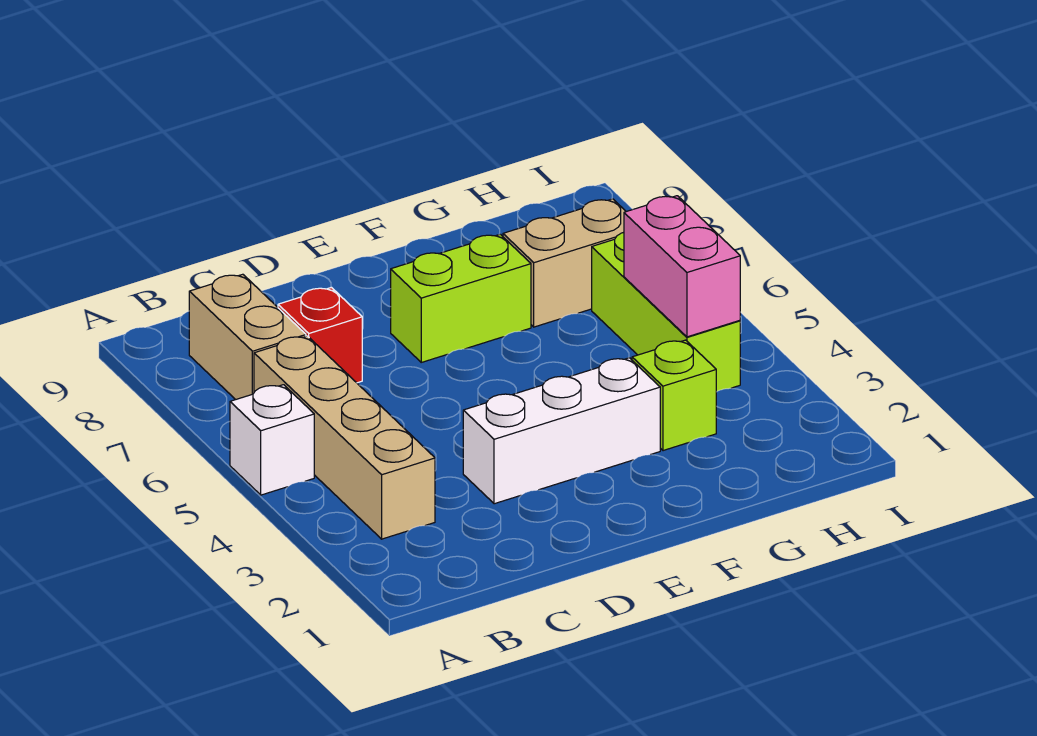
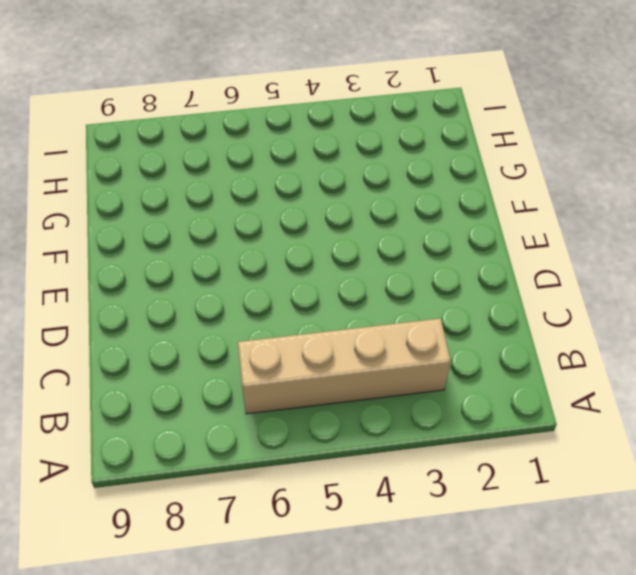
none -> white 1x1 brick [230,385,314,495]
none -> tan 1x2 brick [189,274,306,400]

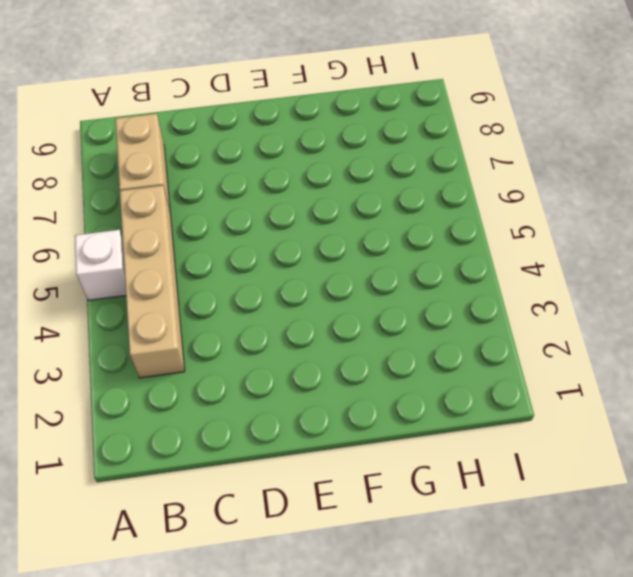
none -> red 1x1 brick [278,288,362,383]
none -> white 1x3 brick [463,358,660,504]

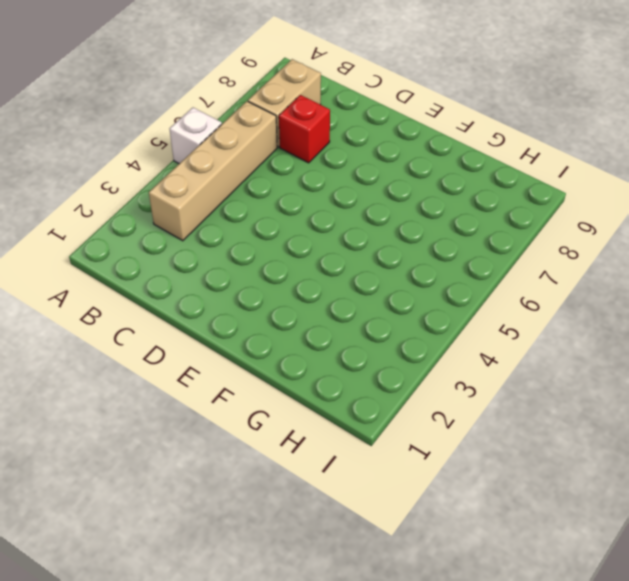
none -> white 1x3 brick [463,358,660,504]
none -> lime 1x2 brick [391,234,531,362]

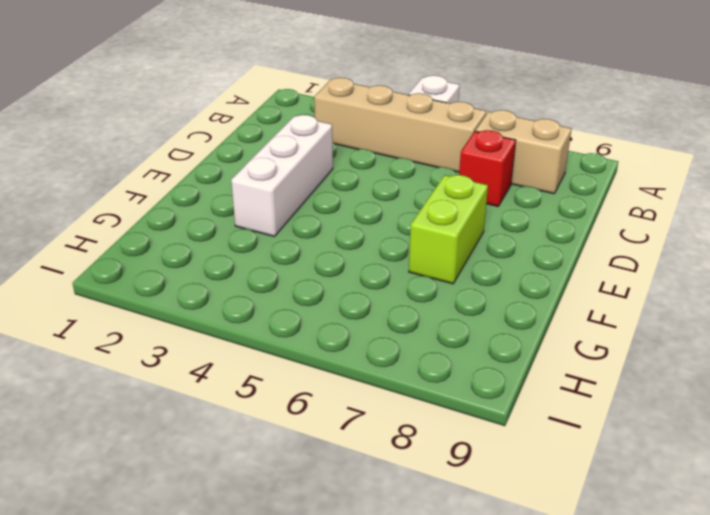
none -> lime 1x1 brick [632,340,716,451]
none -> tan 1x2 brick [503,199,626,327]

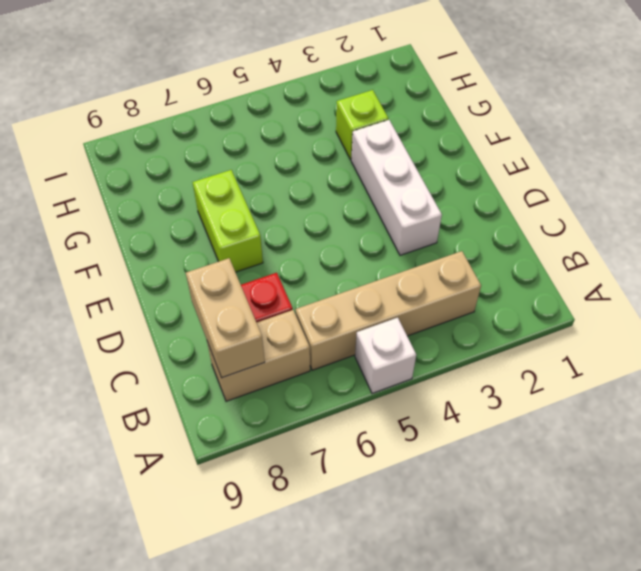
tan 1x2 brick [186,258,265,378] -> tan 1x2 brick moved to [503,199,626,327]
none -> lime 1x3 brick [592,232,740,392]
none -> pink 1x2 brick [624,196,740,337]

